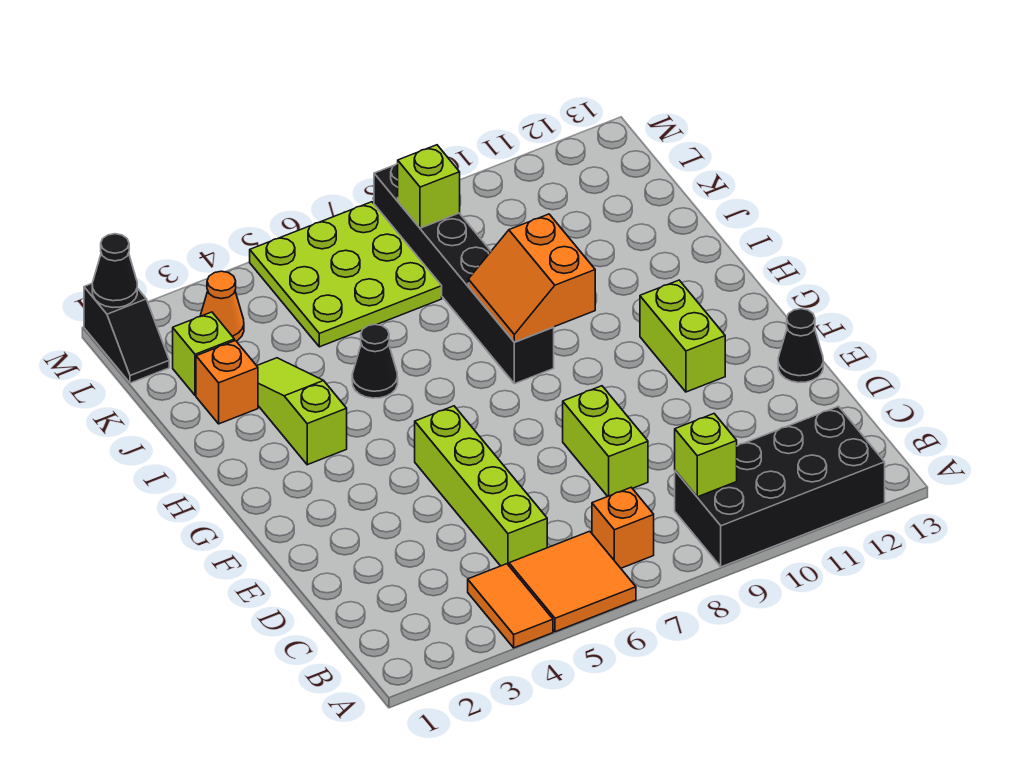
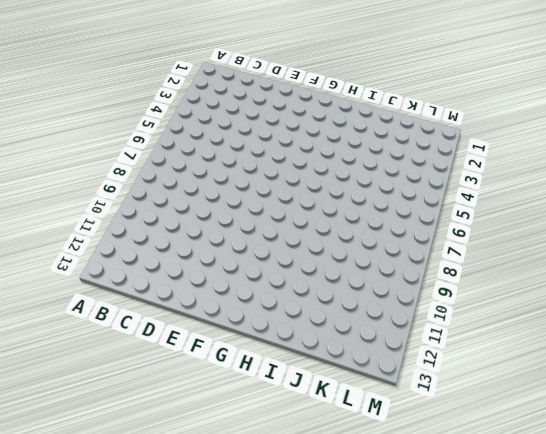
none -> orange 1x2 tile [468,564,553,648]
none -> orange 2x2 tile [509,531,636,632]
none -> black 2x4 brick [675,406,885,567]

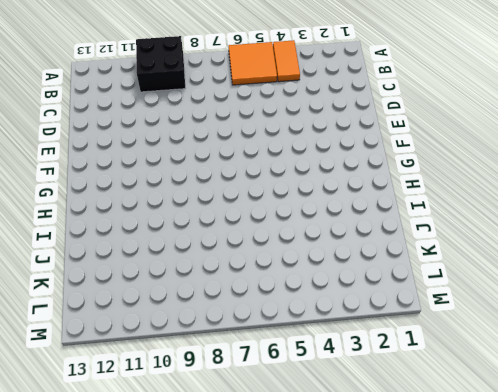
black 2x2 brick [136,36,185,92] -> black 2x4 brick [675,406,885,567]
none -> orange 1x1 brick [592,488,654,568]
none -> lime 1x4 brick [415,406,547,566]
none -> lime 1x2 brick [563,386,648,496]

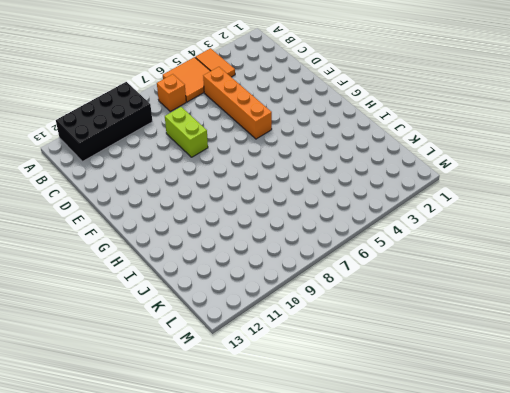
orange 1x4 brick [203,67,272,139] -> lime 1x4 brick [415,406,547,566]
none -> black 1x1 cone [778,309,823,383]
none -> lime 1x2 brick [640,280,725,392]
none -> lime 1x3 slope [257,358,347,465]

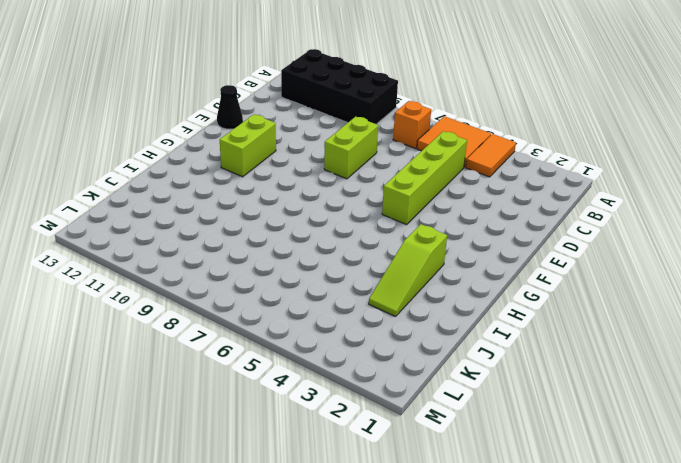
none -> black 1x6 brick [374,163,554,384]
none -> black 1x1 cone [352,324,398,398]
none -> orange 1x1 brick [196,341,258,424]

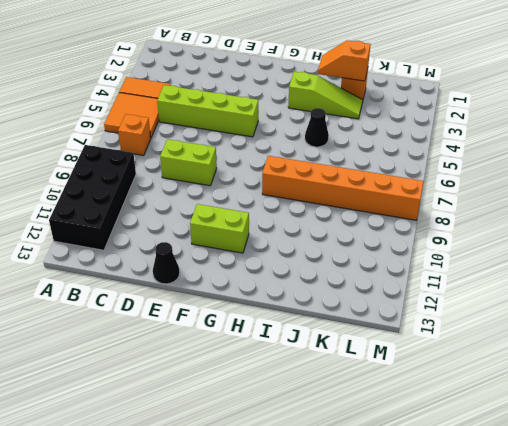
orange 1x6 brick [262,156,424,220] -> black 1x6 brick [374,163,554,384]
orange 1x2 slope [318,40,371,81] -> none
none -> lime 1x1 brick [173,312,234,395]
none -> lime 3x3 plate [250,202,442,347]
none -> black 1x2 slope [84,284,169,383]

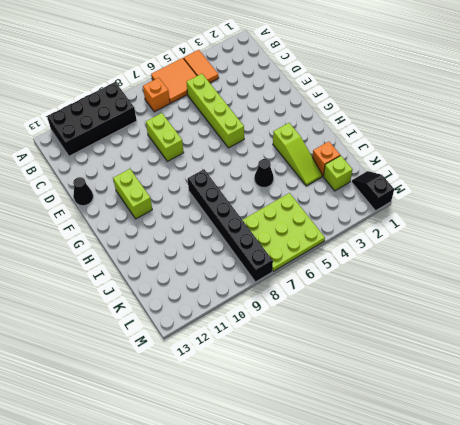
none -> orange 1x1 cone [200,271,244,341]
none -> lime 1x1 brick [675,414,737,497]
none -> orange 2x2 slope [468,214,595,342]

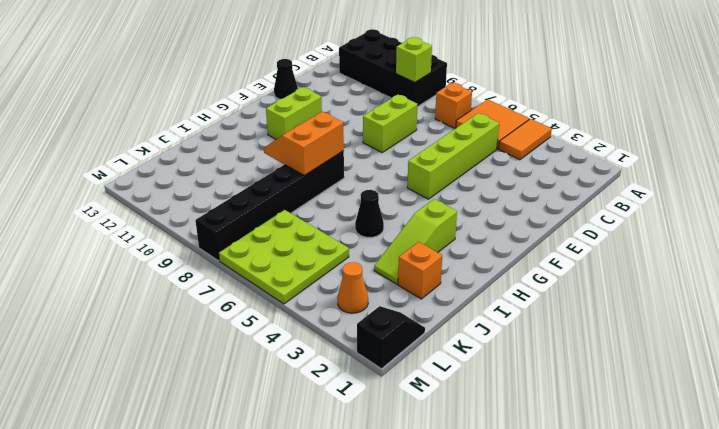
orange 2x2 slope [264,112,344,175] -> orange 2x2 slope turned to [468,214,595,342]
none -> lime 1x1 brick [173,312,234,395]
none -> lime 1x1 brick [398,145,460,228]
none -> black 1x1 cone [92,234,137,307]

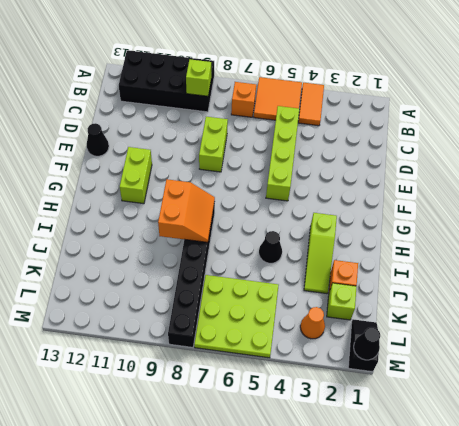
none -> lime 1x1 brick [398,145,460,228]

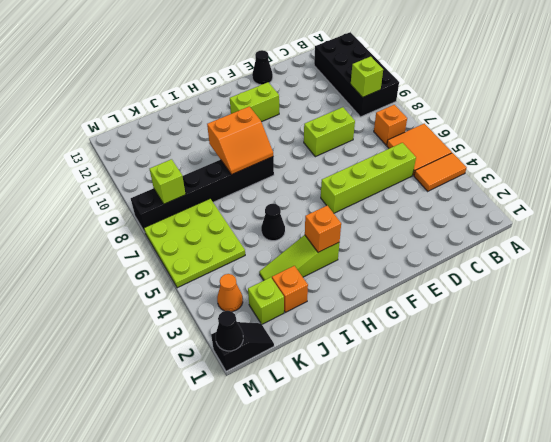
orange 1x1 brick [305,206,341,252] -> none

